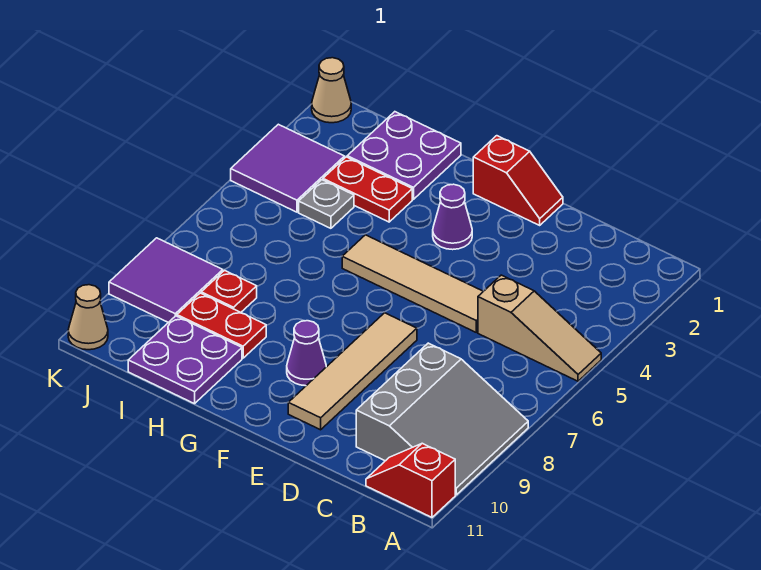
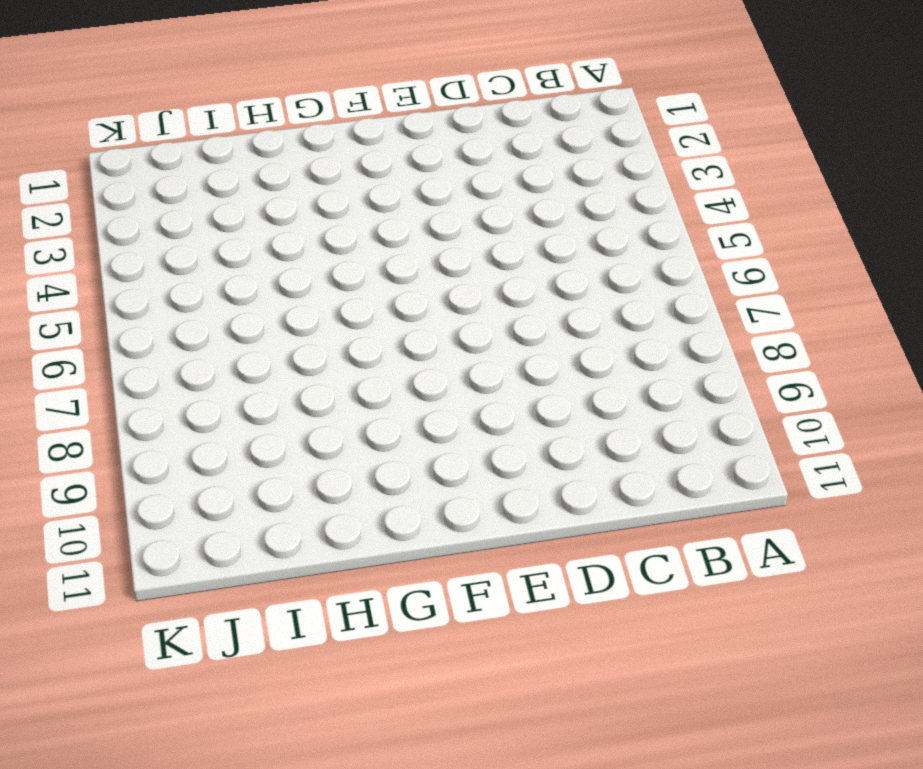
none -> tan 1x3 slope [478,275,601,381]
none -> grey 3x3 slope [356,343,528,495]
none -> red 1x2 slope [366,443,455,517]

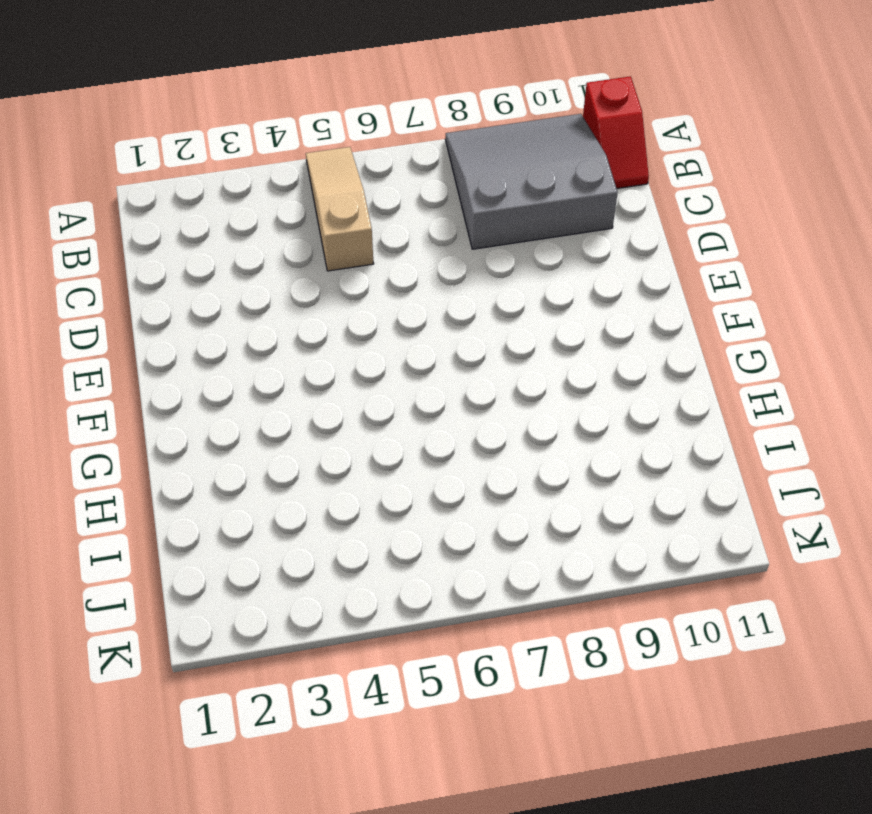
none -> tan 1x4 tile [342,235,483,332]
none -> red 1x2 slope [473,136,563,225]
none -> tan 1x4 tile [288,313,417,430]

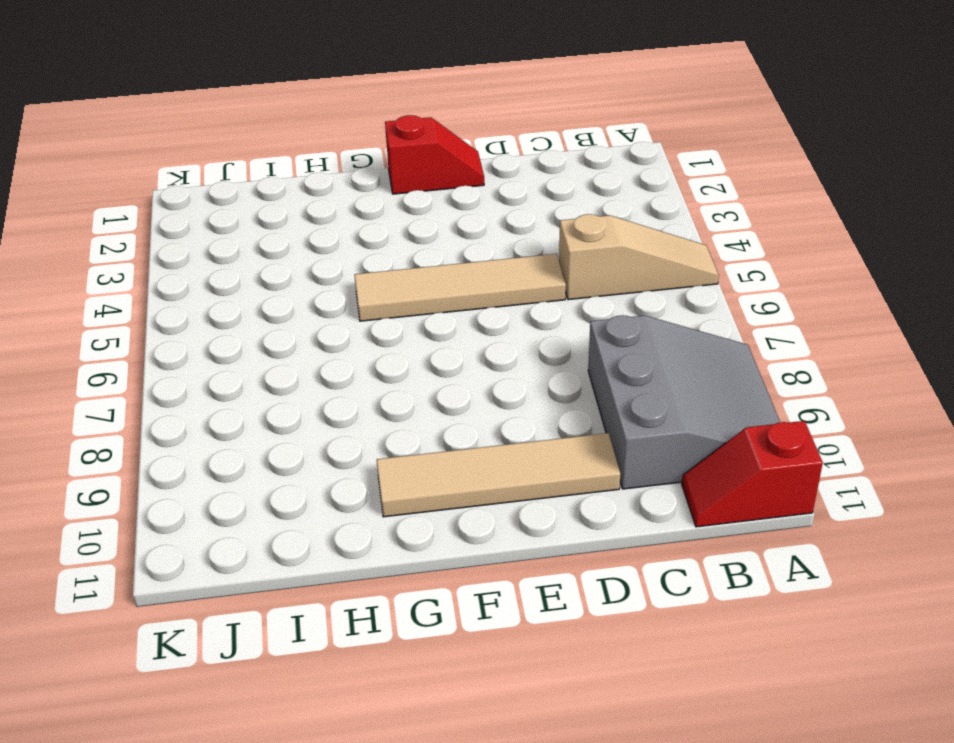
tan 1x4 tile [377,433,620,517] -> tan 1x4 tile turned to [288,313,417,430]
none -> purple 1x1 cone [433,184,472,250]
none -> purple 1x1 cone [287,321,326,386]
none -> purple 2x2 plate [347,112,461,199]

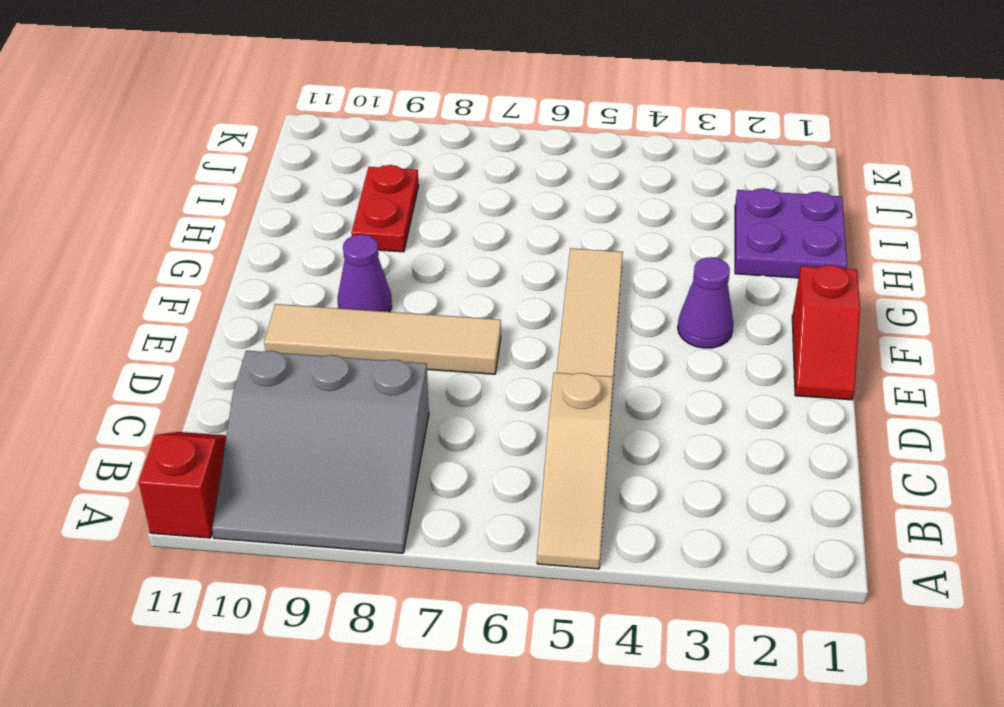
none -> red 1x2 plate [323,157,412,222]
none -> purple 2x2 plate [128,316,242,404]
none -> grey 1x1 plate [299,180,354,228]

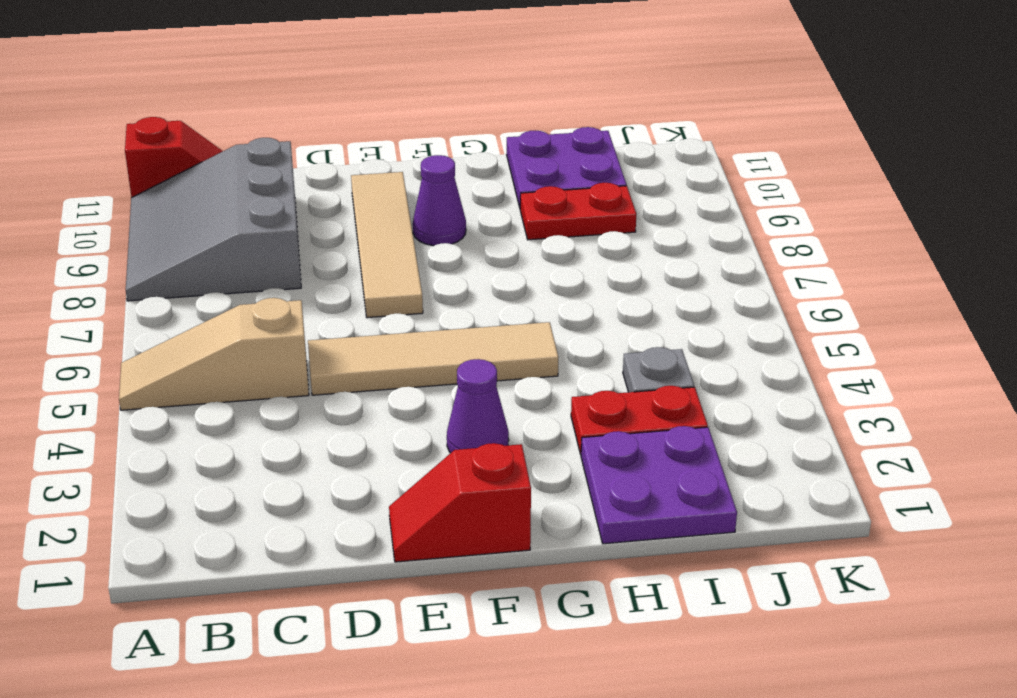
none -> red 1x1 plate [201,270,257,312]
none -> purple 2x2 tile [231,124,344,212]
none -> purple 2x2 tile [109,238,223,323]

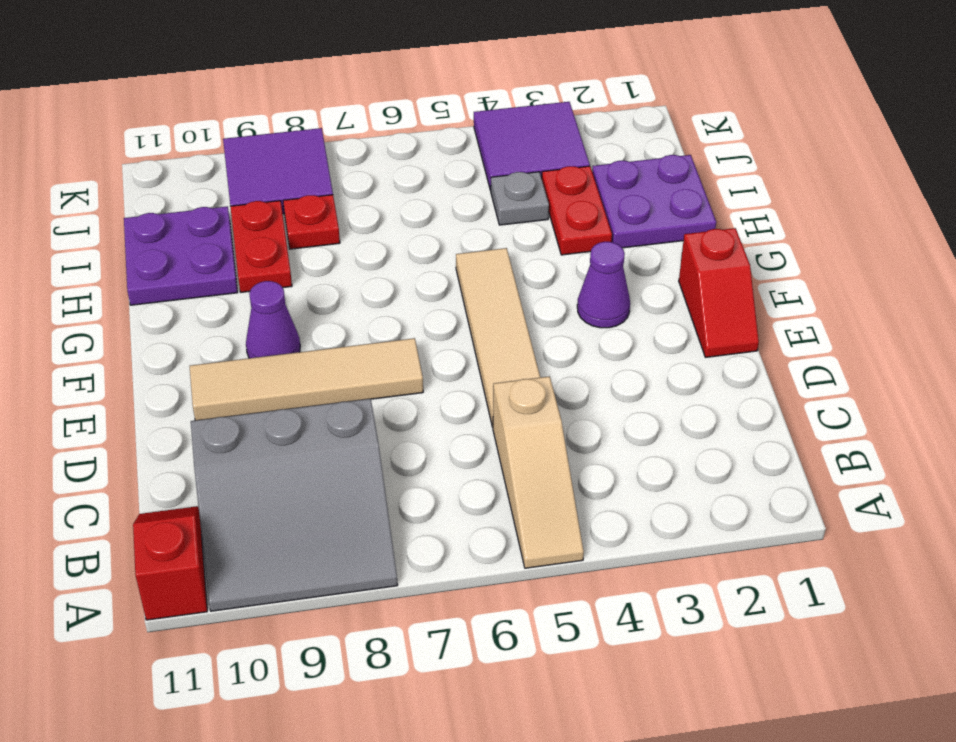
none -> tan 1x1 cone [312,58,351,123]
none -> tan 1x1 cone [68,285,108,350]

